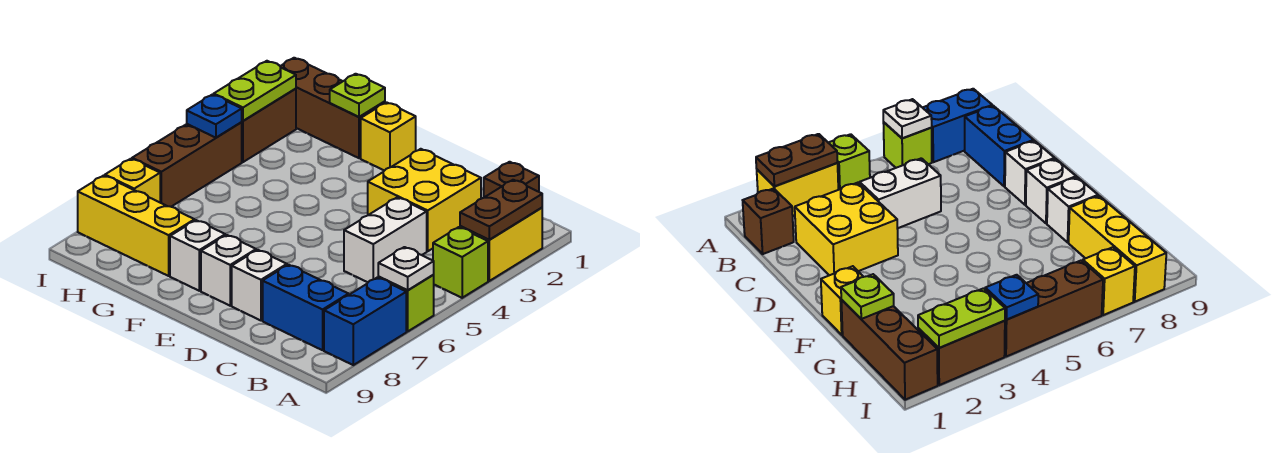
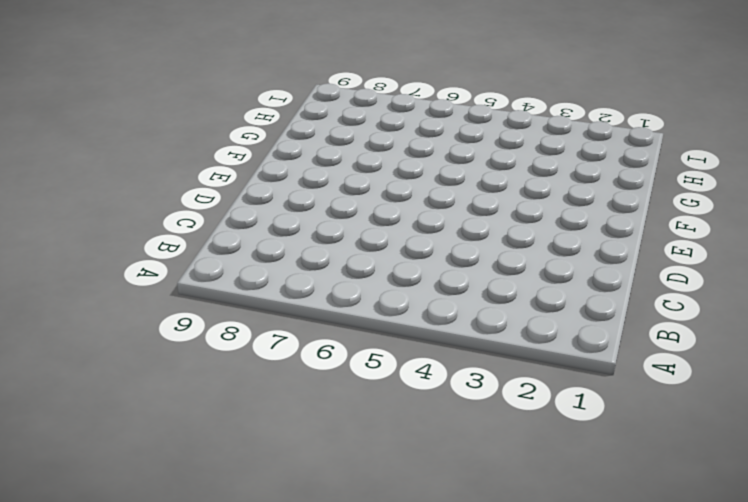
none -> yellow 1x2 brick [460,208,542,281]
none -> lime 1x1 brick [433,227,488,298]
none -> lime 1x1 brick [378,275,434,331]

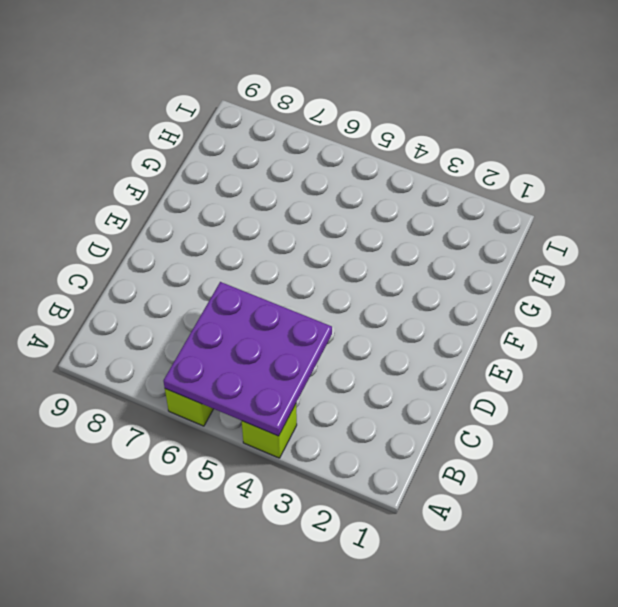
purple 3x3 plate [164,282,332,436] -> white 1x1 plate [378,247,434,290]
none -> yellow 1x2 brick [460,208,542,281]
none -> blue 1x2 brick [324,278,406,365]
none -> brown 1x1 brick [484,162,539,197]

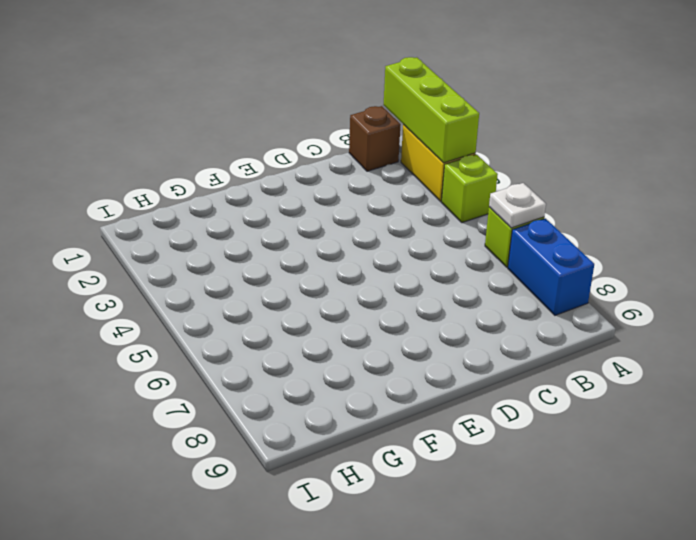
lime 1x3 brick [384,57,479,163] -> brown 1x2 plate [460,180,542,240]
none -> blue 1x2 brick [263,265,348,350]
none -> yellow 2x2 brick [368,149,481,251]
none -> white 1x2 brick [344,197,427,282]

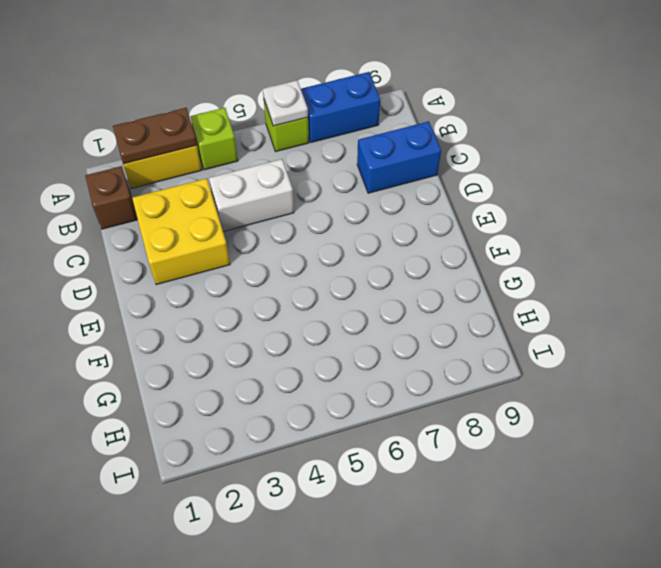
blue 1x2 brick [357,121,441,193] -> blue 1x2 brick turned to [263,265,348,350]
none -> white 1x1 brick [232,250,287,320]
none -> white 1x1 brick [201,235,256,306]
none -> yellow 1x1 brick [361,102,416,171]

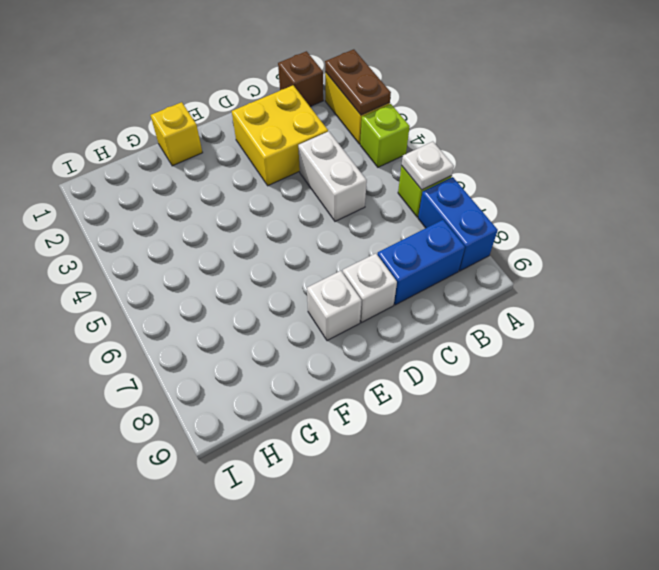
none -> white 1x1 brick [170,220,225,291]
none -> brown 1x3 brick [280,58,385,158]
none -> yellow 1x3 brick [78,175,195,276]

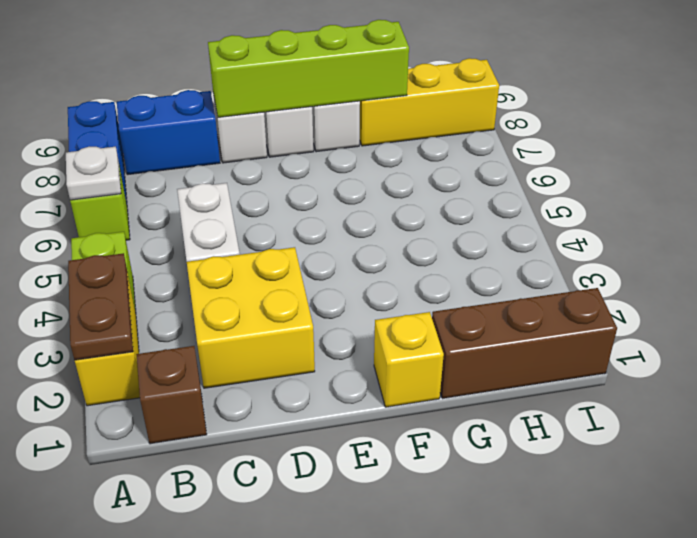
lime 1x4 brick [208,20,409,117] -> none
none -> brown 1x2 brick [242,89,296,162]
none -> brown 1x3 brick [132,122,242,207]
none -> yellow 1x1 brick [105,159,160,202]

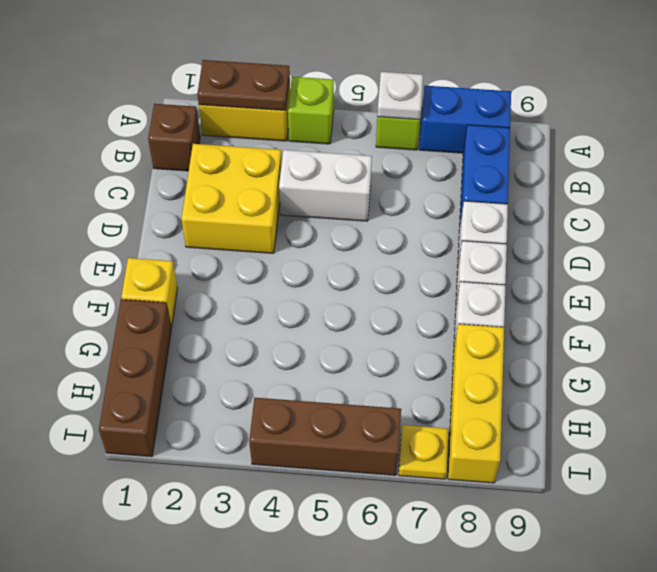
yellow 1x1 plate [399,425,449,479] -> yellow 1x1 brick [105,159,160,202]
none -> brown 1x2 brick [242,89,296,162]
none -> lime 1x1 plate [330,74,385,117]
none -> lime 1x2 plate [214,61,296,121]

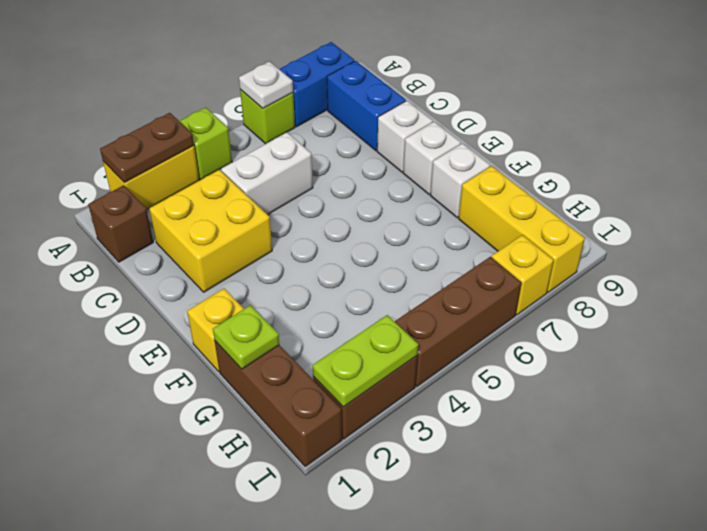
none -> blue 1x1 plate [187,95,242,138]

